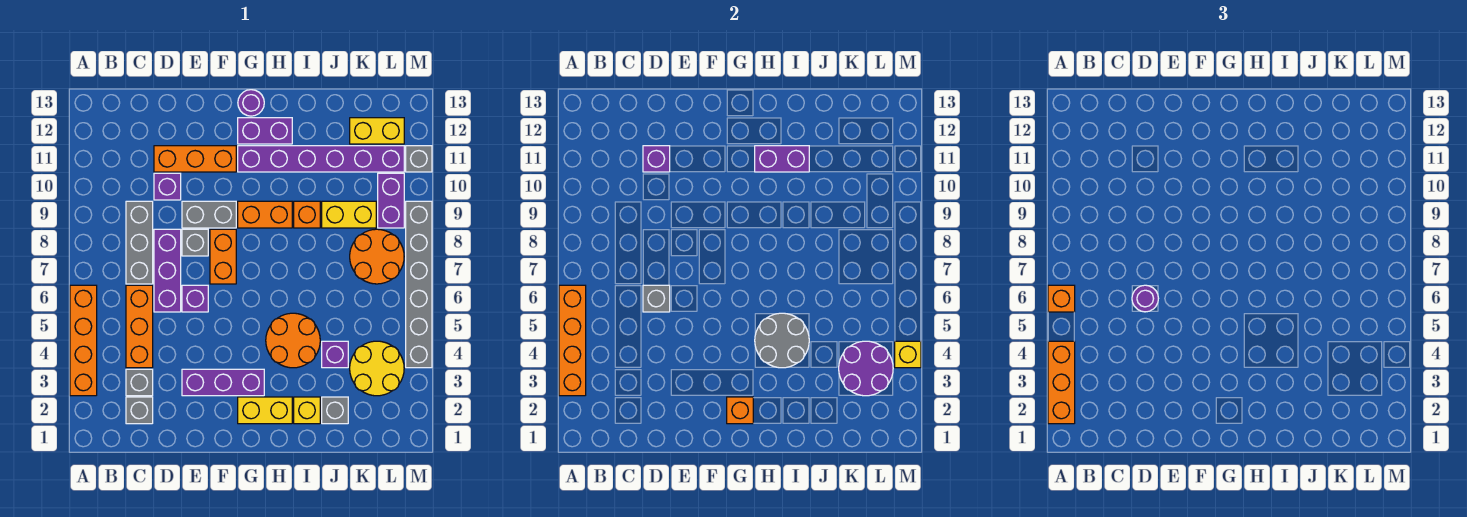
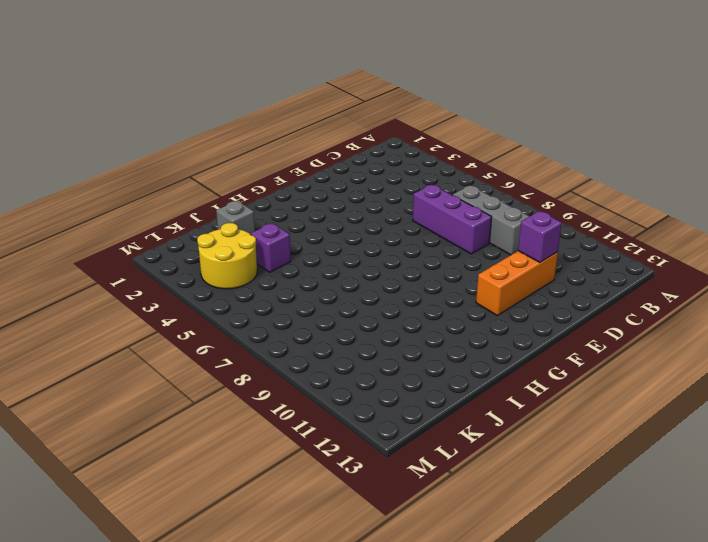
none -> orange 1x4 brick [70,285,97,396]
none -> grey 1x1 brick [126,397,153,424]
none -> grey 1x1 brick [126,369,153,396]
none -> orange 1x3 brick [126,285,153,368]

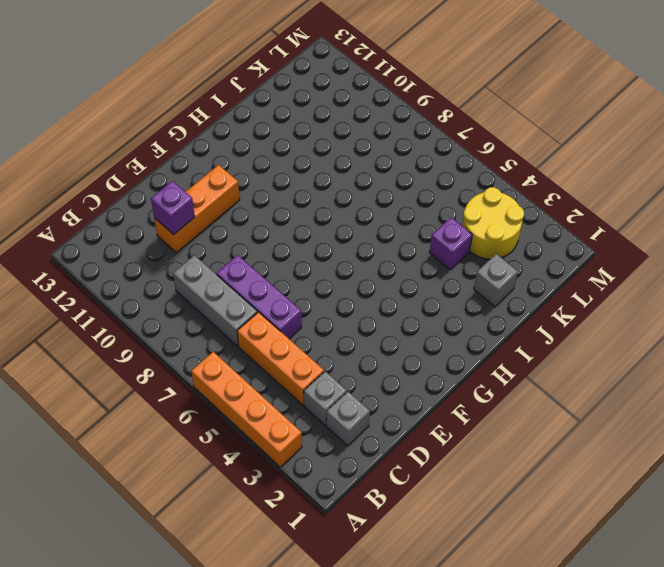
none -> purple 1x1 brick [154,173,181,200]
none -> purple 1x3 brick [182,369,264,396]
none -> purple 1x1 brick [182,285,208,312]
none -> grey 1x1 brick [182,229,208,256]

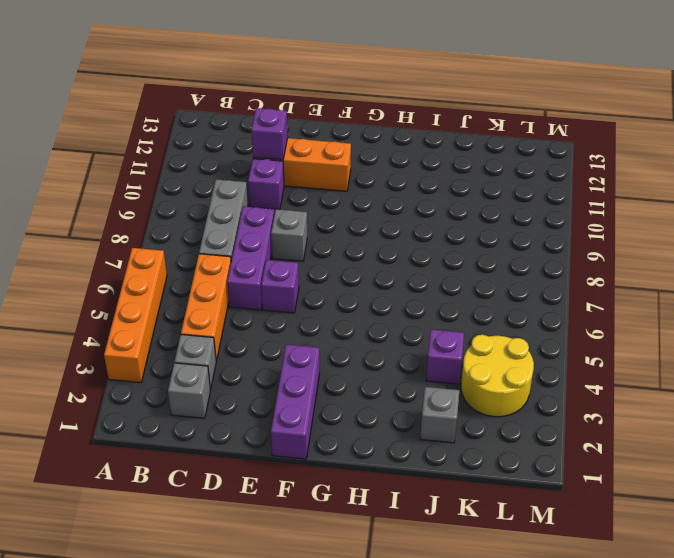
purple 1x3 brick [271,344,320,459] -> purple 1x3 brick turned to [182,369,264,396]
none -> grey 1x2 brick [182,201,236,228]
none -> orange 1x2 brick [210,229,236,284]
none -> yellow 1x2 brick [238,397,292,424]
none -> orange 1x2 brick [238,201,292,228]

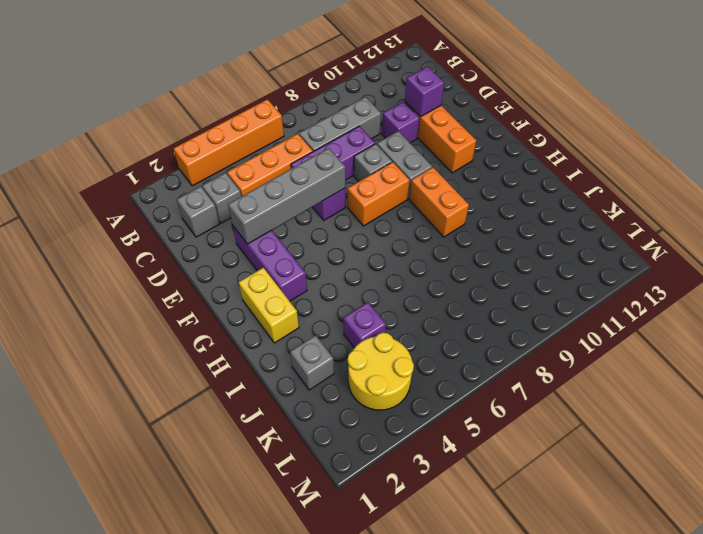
grey 1x4 brick [228,148,346,244] -> none
none -> purple 1x6 brick [238,146,404,172]
none -> purple 1x2 brick [238,118,292,144]
none -> purple 1x1 round brick [238,90,264,116]
none -> orange 2x2 round brick [266,313,320,368]

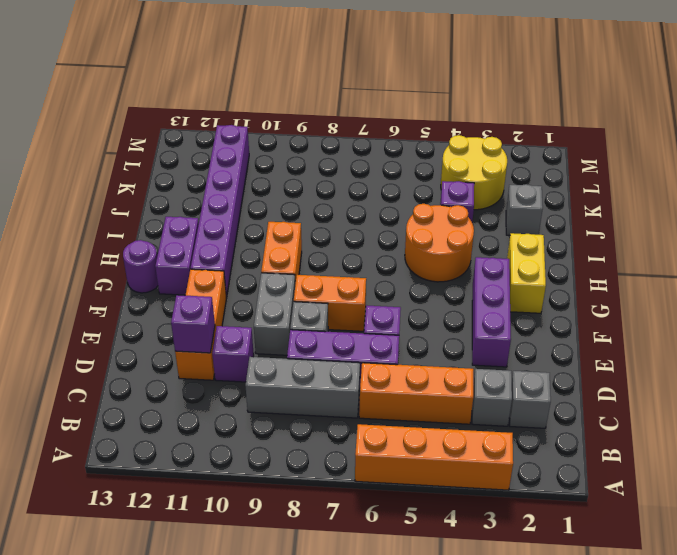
none -> yellow 1x1 brick [294,397,320,424]
none -> orange 1x1 brick [294,201,320,228]
none -> yellow 1x2 brick [322,201,376,228]
none -> orange 2x2 round brick [350,229,404,284]

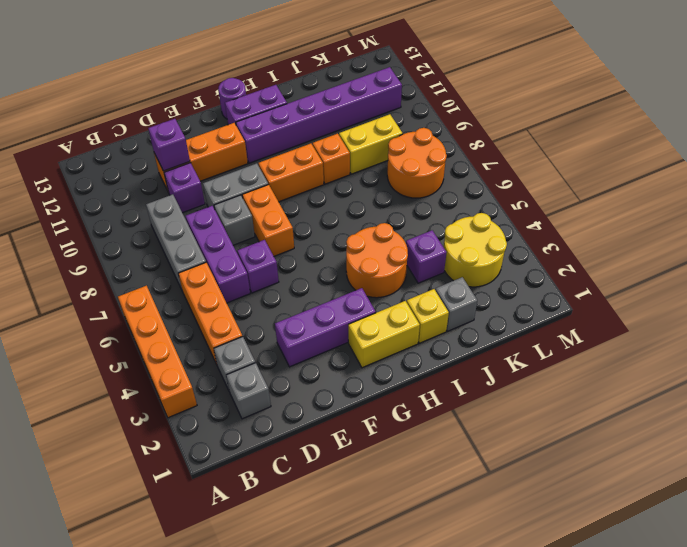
none -> yellow 1x2 brick [350,118,404,144]
none -> purple 1x2 brick [378,173,404,228]
none -> grey 1x6 brick [406,201,432,368]
none -> grey 1x1 brick [406,146,432,172]

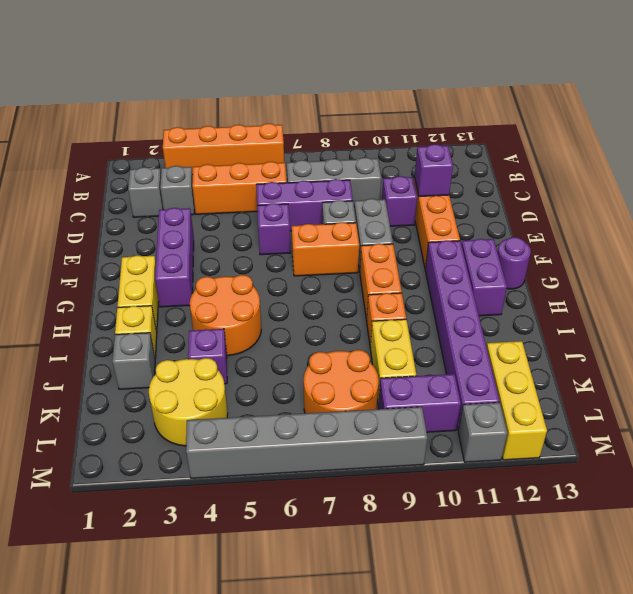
yellow 1x3 brick [486,341,547,460] -> yellow 1x2 brick [350,118,404,144]
none -> orange 1x4 brick [559,285,586,396]
none -> grey 1x1 brick [643,285,670,312]
none -> orange 1x1 brick [727,397,753,424]
none -> grey 2x2 round brick [755,313,809,368]

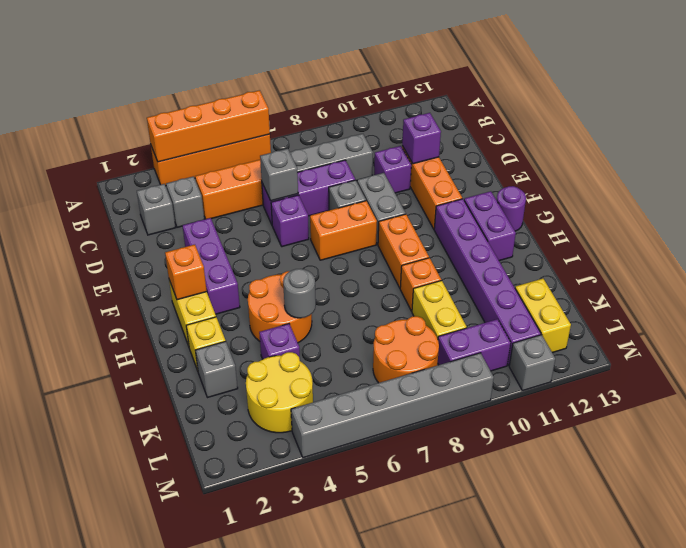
grey 1x1 round brick [283,269,316,318] -> grey 2x2 round brick [755,313,809,368]
none -> purple 1x2 brick [755,146,809,172]
none -> purple 2x2 round brick [839,341,893,396]
none -> yellow 1x1 brick [895,341,921,368]
none -> orange 1x3 brick [1048,341,1075,424]

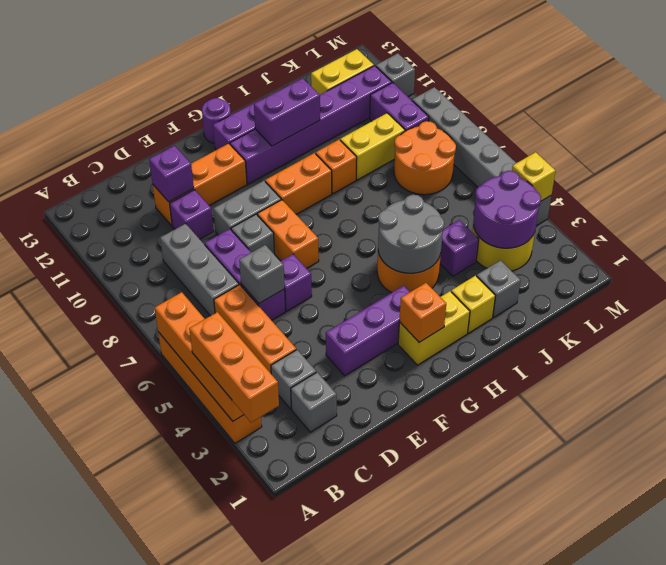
none -> orange 1x1 brick [1048,285,1075,312]
none -> purple 1x1 round brick [1132,285,1158,312]

